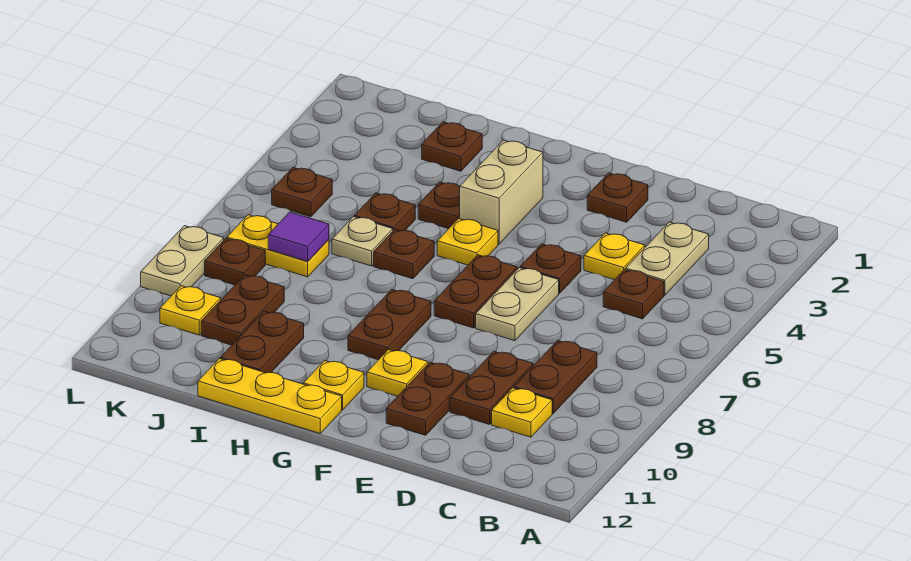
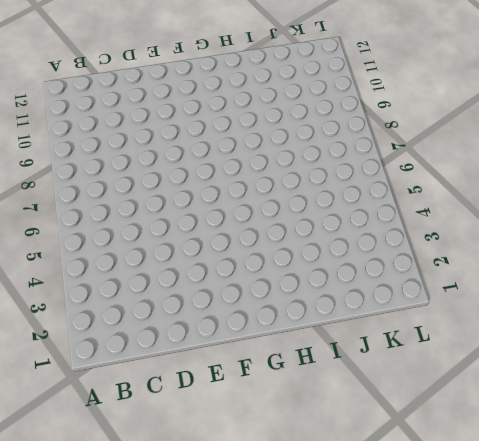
none -> tan 1x2 plate [626,222,709,295]
none -> brown 1x1 plate [603,269,664,319]
none -> brown 1x2 plate [514,340,597,413]
none -> yellow 1x1 plate [492,388,552,437]

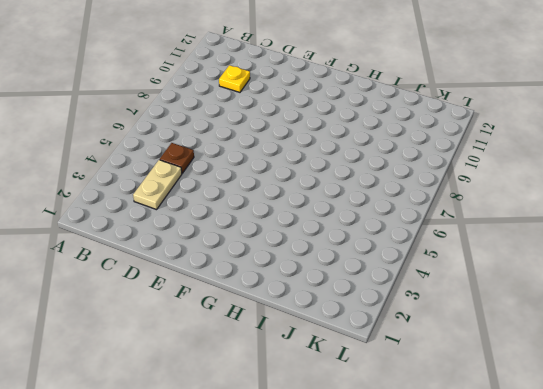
none -> brown 1x2 plate [514,340,597,413]
none -> yellow 1x1 plate [584,233,645,280]
none -> brown 1x2 plate [450,351,533,424]
none -> brown 1x1 plate [587,173,648,222]

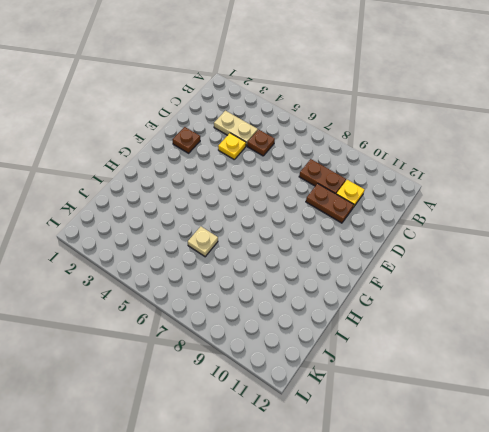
none -> brown 1x1 plate [520,244,581,293]
none -> tan 1x2 plate [476,268,559,341]
none -> brown 1x2 plate [386,362,469,435]
none -> brown 1x2 plate [434,255,517,328]

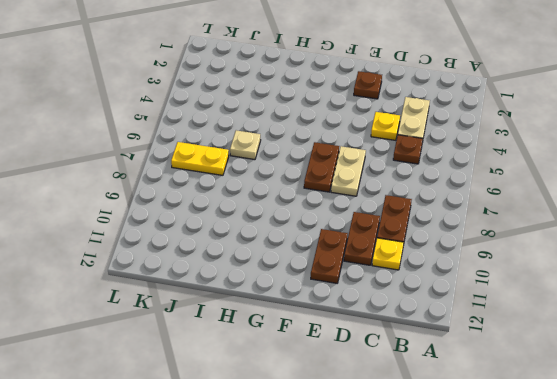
none -> brown 1x1 plate [520,244,581,293]
none -> yellow 1x1 plate [367,350,428,396]
none -> tan 1x2 brick [460,140,543,244]
none -> yellow 1x1 plate [437,218,498,265]

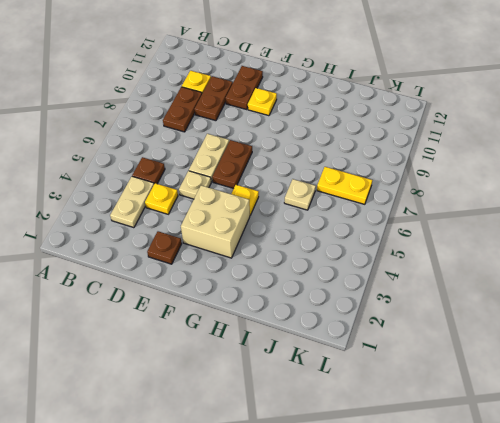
tan 1x1 plate [179,171,211,199] -> brown 1x1 plate [520,244,581,293]
tan 2x2 brick [181,185,250,258] -> tan 1x2 brick [460,140,543,244]
none -> brown 1x2 plate [348,290,431,360]
none -> yellow 1x1 plate [303,360,364,410]
none -> yellow 1x3 plate [198,359,342,433]
none -> brown 1x1 plate [418,182,460,229]

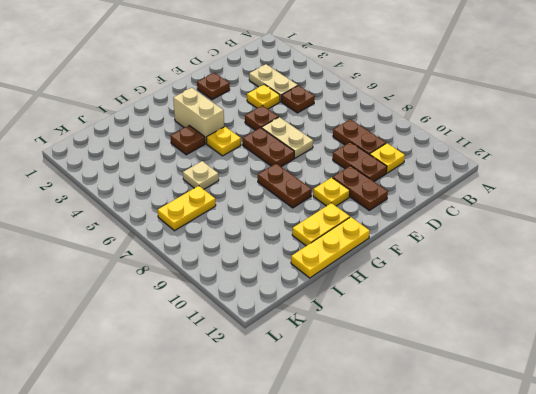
yellow 1x2 plate [292,203,350,246] -> yellow 1x1 plate [303,360,364,410]
none -> brown 1x1 plate [374,229,434,279]
none -> brown 1x1 plate [422,122,482,171]
none -> brown 1x1 plate [354,193,415,231]
none -> brown 1x2 plate [220,311,304,373]

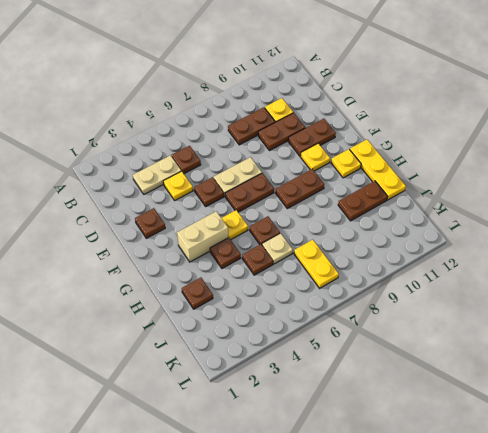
none -> brown 1x2 plate [201,275,284,345]
none -> brown 1x1 plate [272,167,332,217]
none -> brown 1x1 plate [205,239,265,285]
none -> yellow 1x1 plate [160,286,221,335]

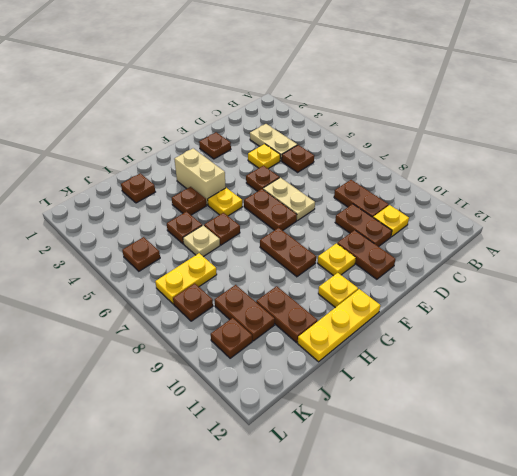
brown 1x1 plate [211,318,252,358] -> yellow 1x1 plate [160,286,221,335]
none -> tan 1x2 plate [141,226,224,296]
none -> purple 1x1 tile [268,212,329,261]

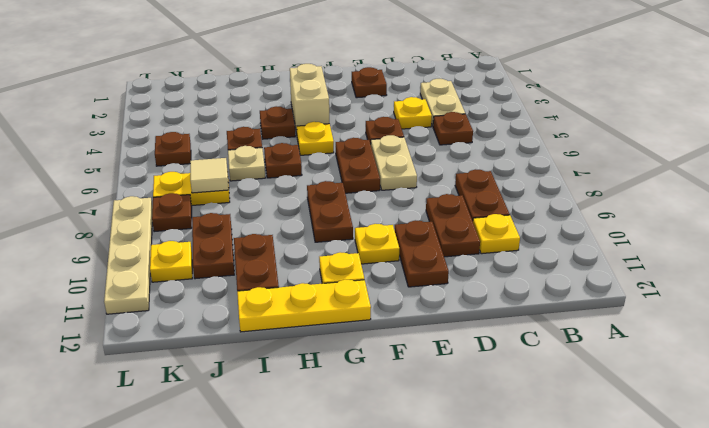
tan 1x1 tile [190,158,229,193] -> purple 1x1 tile [268,212,329,261]
tan 1x4 plate [104,196,153,314] -> tan 1x2 plate [141,226,224,296]
none -> brown 1x1 plate [422,122,482,171]

